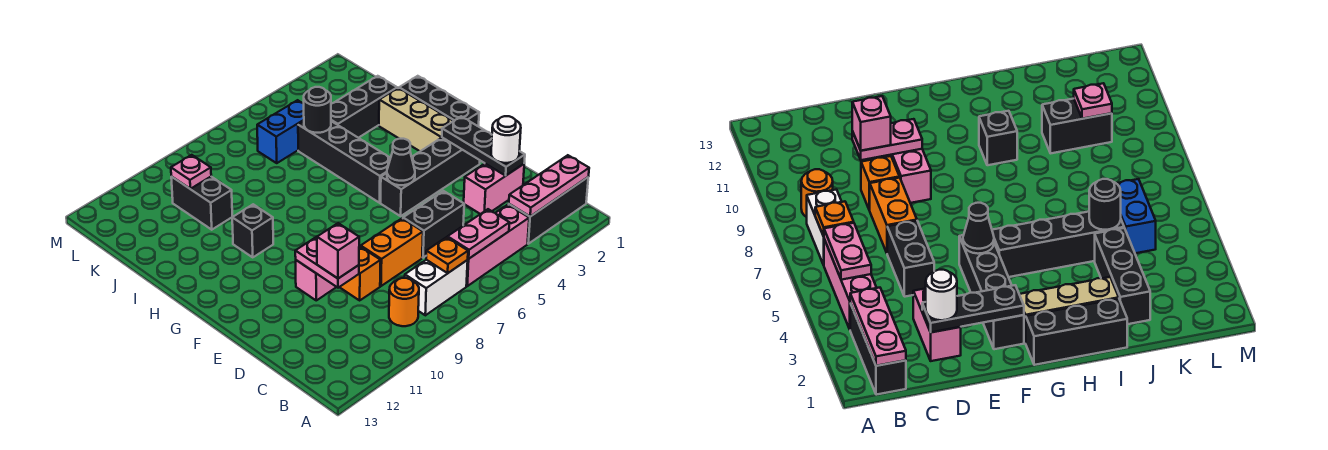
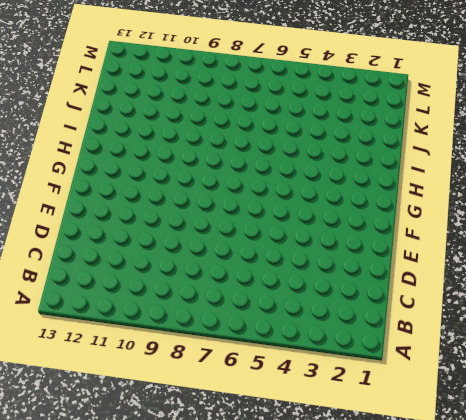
none -> black 1x3 brick [509,177,588,244]
none -> pink 1x3 brick [466,205,529,286]
none -> white 1x2 brick [405,260,468,315]

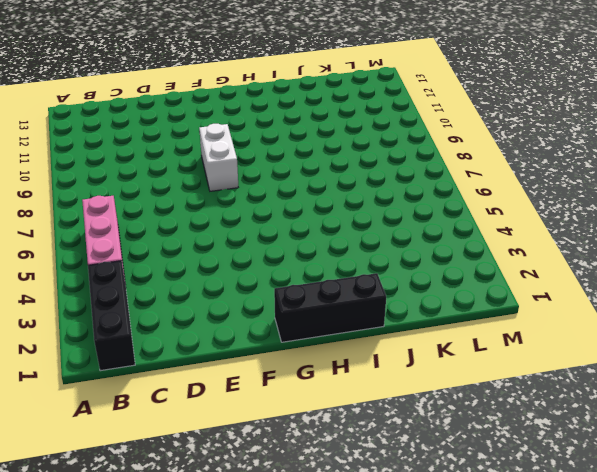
white 1x2 brick [199,124,238,191] -> white 1x2 brick moved to [405,260,468,315]
none -> orange 1x1 round brick [389,278,419,326]
none -> pink 1x2 brick [464,164,524,214]
none -> black 1x2 brick [403,191,464,258]

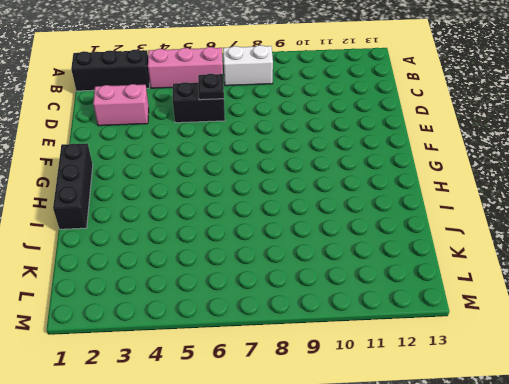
black 1x1 plate [198,74,224,100] -> none
none -> orange 1x1 round brick [389,278,419,326]
none -> orange 1x2 brick [361,218,423,286]
none -> orange 1x1 brick [340,246,381,300]

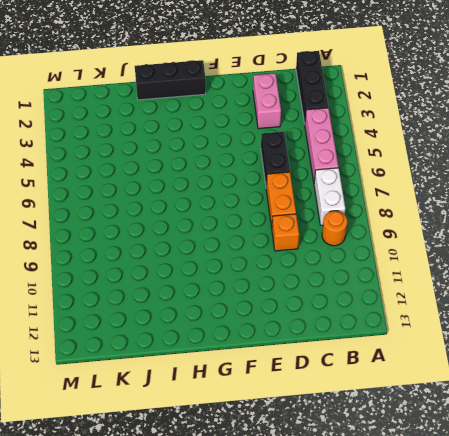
none -> pink 1x2 brick [296,260,336,300]
none -> black 1x4 brick [380,138,480,216]
none -> tan 1x3 brick [379,88,453,151]

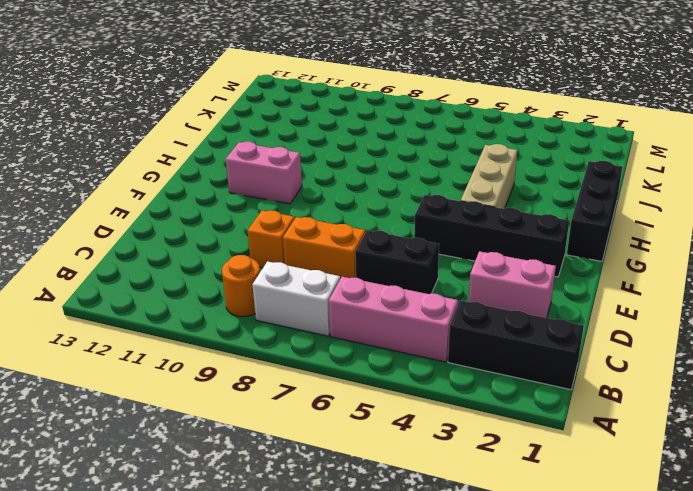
tan 1x3 brick [461,144,517,209] -> tan 1x3 brick moved to [379,88,453,151]
pink 1x2 brick [226,142,302,204] -> pink 1x2 brick moved to [296,260,336,300]
none -> black 1x4 brick [298,121,390,203]
none -> black 1x1 brick [232,204,273,257]
none -> black 1x3 brick [331,76,397,138]

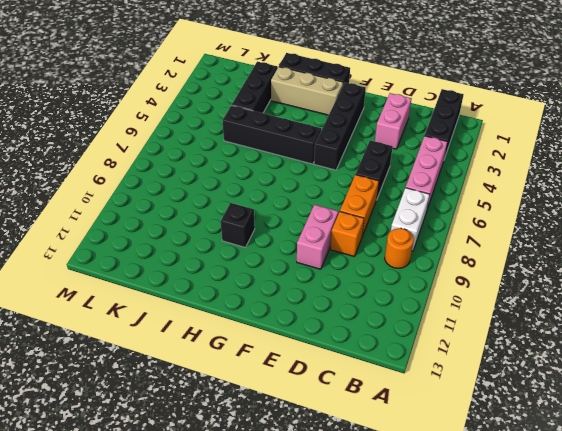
none -> black 1x2 brick [171,177,232,230]
none -> blue 1x2 brick [257,100,304,163]
none -> pink 1x3 plate [509,155,589,216]

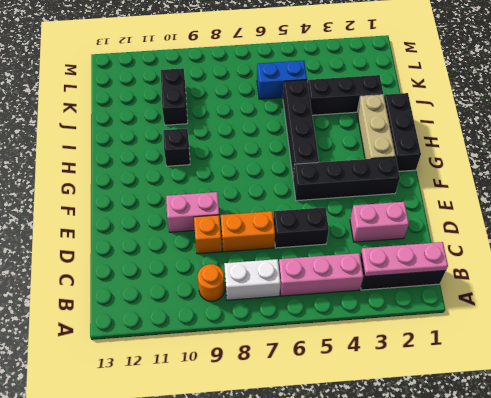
none -> pink 1x2 plate [448,209,509,259]
none -> orange 1x1 plate [426,237,468,273]
none -> black 1x3 plate [442,116,525,176]

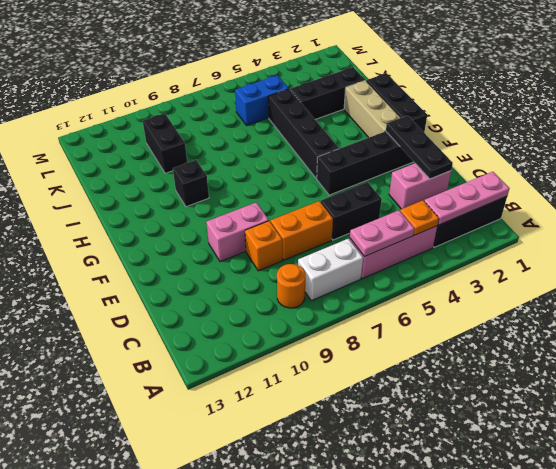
orange 1x1 plate [400,200,439,235] -> orange 1x1 plate moved to [426,237,468,273]
none -> pink 1x2 plate [295,237,359,288]
none -> black 1x1 cone [387,139,415,185]
none -> black 1x1 round brick [304,87,331,133]

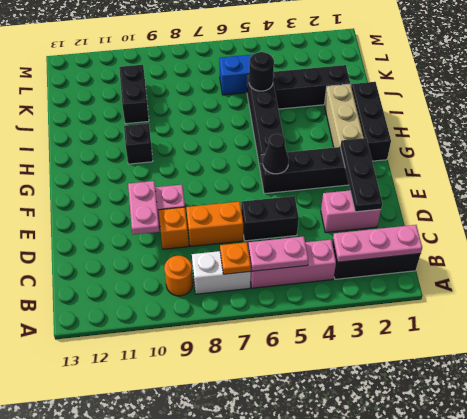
none -> pink 1x1 plate [171,155,211,189]
none -> white 1x1 round brick [491,116,521,163]
none -> pink 1x1 brick [317,223,359,278]

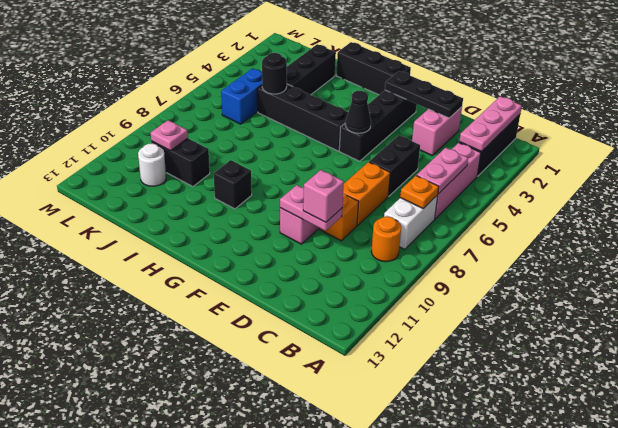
white 1x1 round brick [138,143,166,186] -> white 1x1 round brick moved to [491,116,521,163]
none -> tan 1x3 brick [379,88,453,151]

